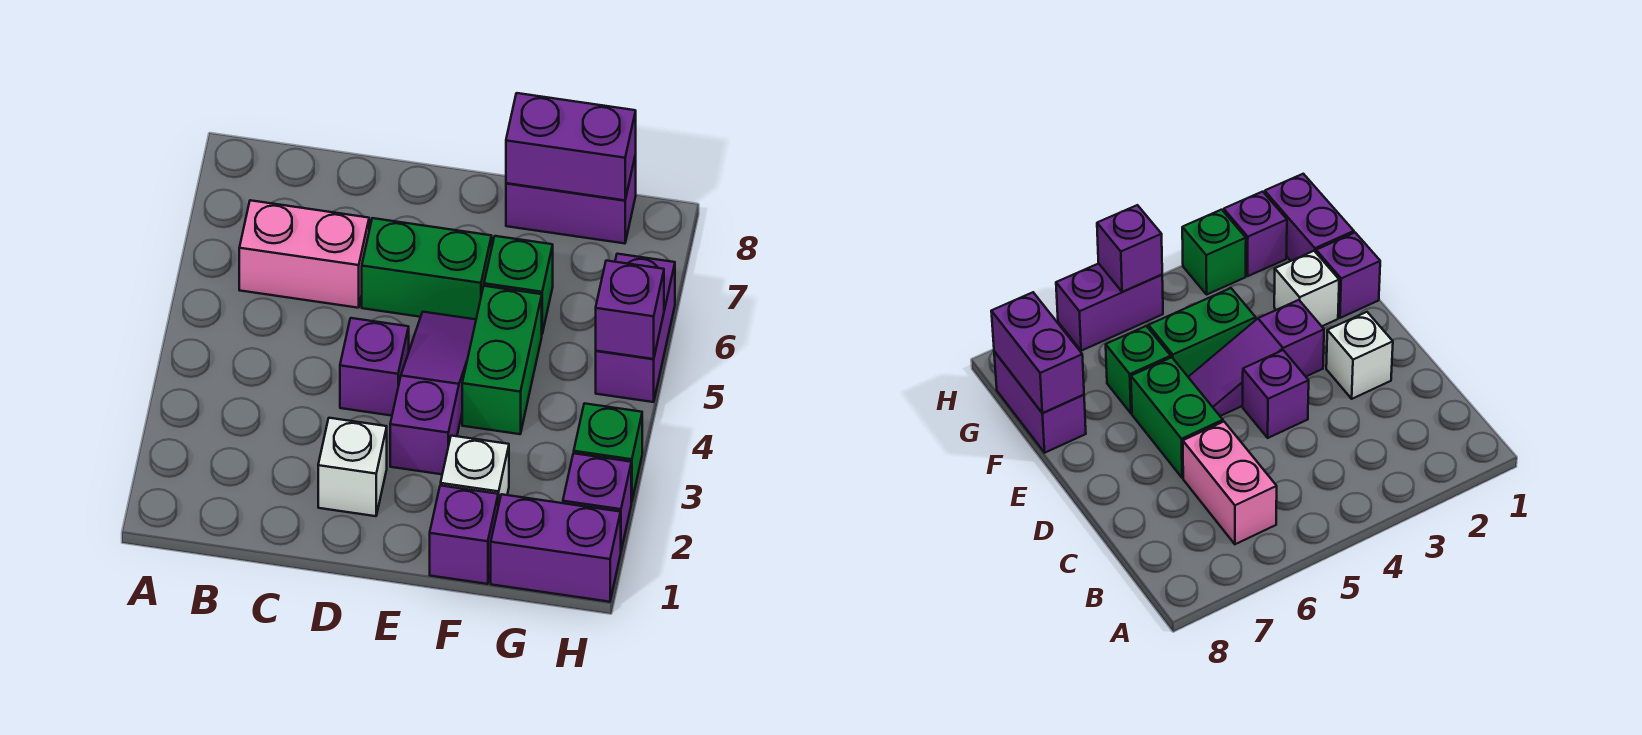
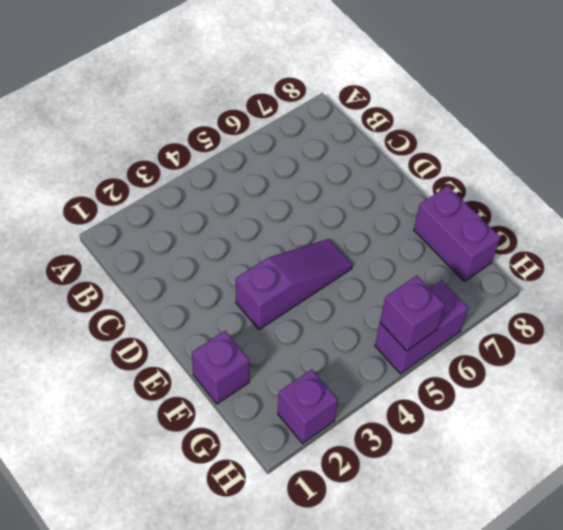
none -> pink 1x2 brick [239,200,369,308]
none -> white 1x1 brick [318,418,387,516]
none -> purple 1x1 brick [340,318,409,416]

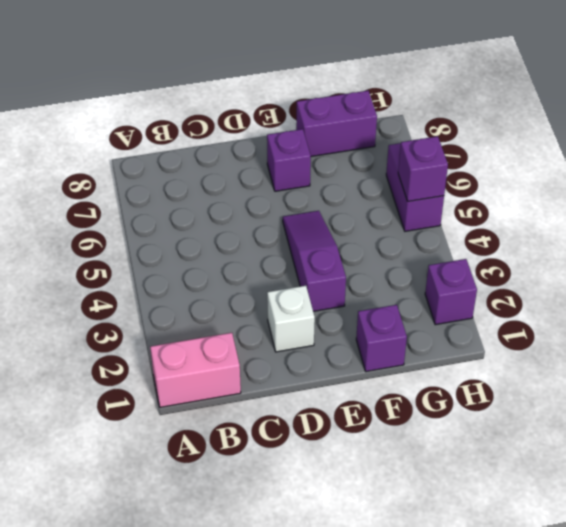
pink 1x2 brick [150,333,241,407] -> pink 1x2 brick moved to [239,200,369,308]
purple 1x1 brick [267,129,311,191] -> purple 1x1 brick moved to [340,318,409,416]
none -> green 1x2 brick [362,218,492,319]
none -> white 1x1 brick [441,436,509,506]
none -> green 1x2 brick [462,286,542,434]

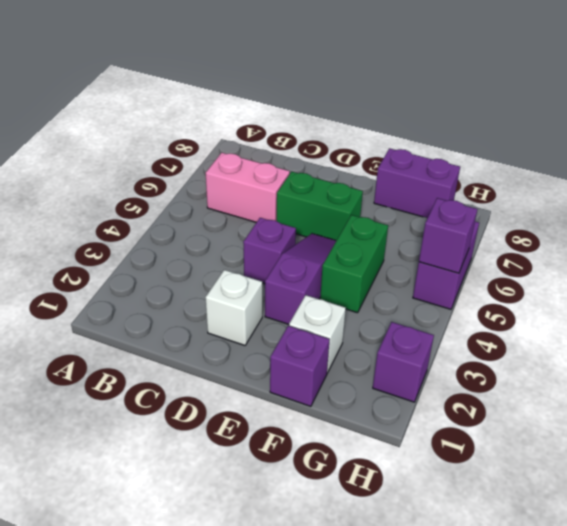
none -> green 1x1 brick [484,236,553,333]
none -> purple 1x2 brick [491,494,621,602]
none -> green 1x1 brick [574,403,642,502]

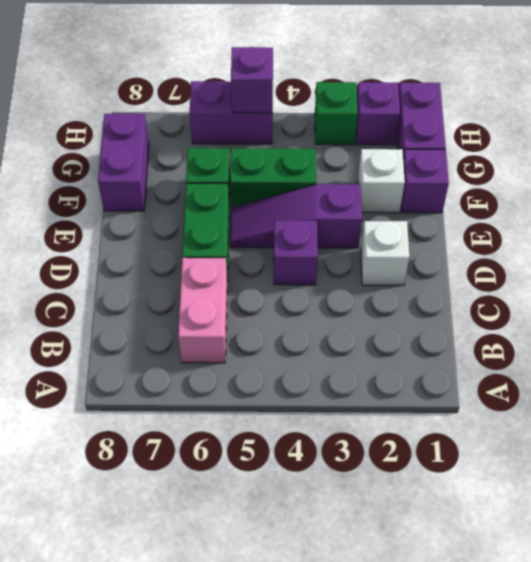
none -> purple 1x2 brick [506,93,636,200]

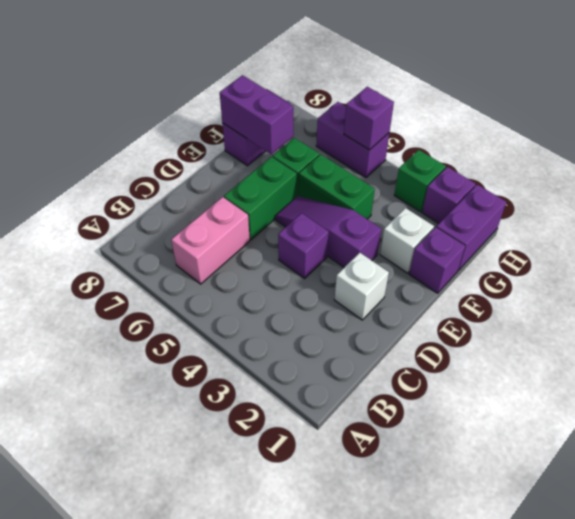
purple 1x2 brick [220,75,293,154] -> purple 1x2 brick turned to [506,93,636,200]

